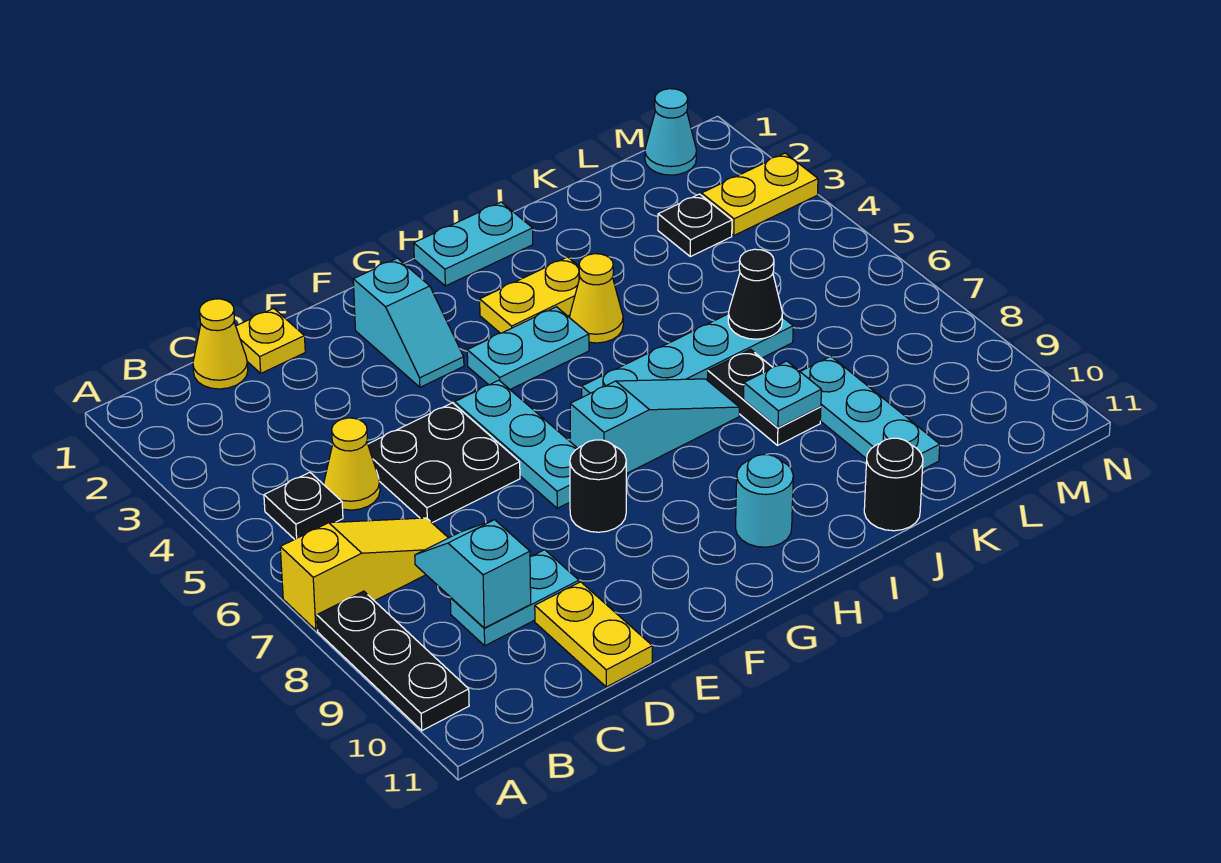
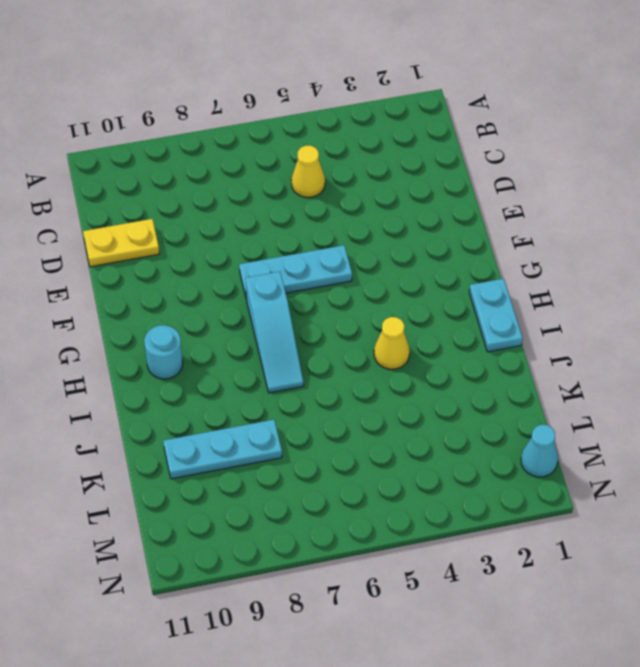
none -> yellow 1x3 slope [280,518,448,630]
none -> black 1x3 plate [317,591,469,731]
none -> black 1x1 plate [264,472,343,539]

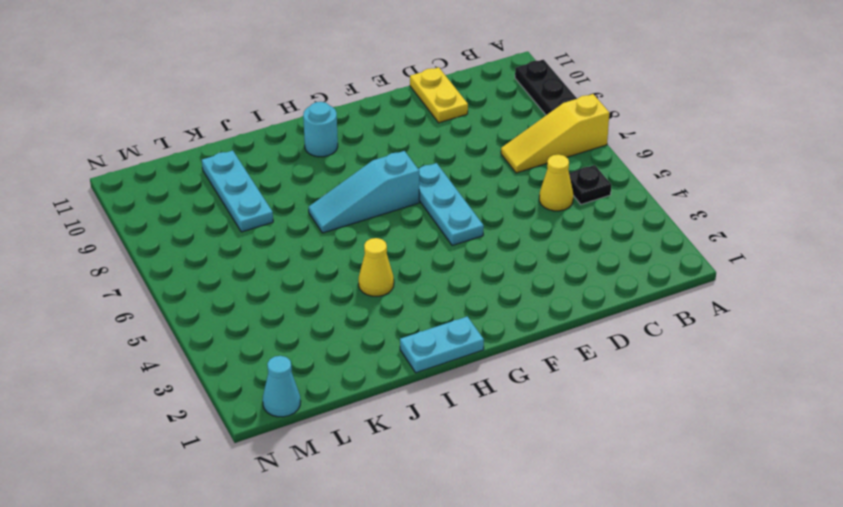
none -> yellow 1x1 cone [193,299,248,389]
none -> cyan 1x2 plate [450,550,579,646]
none -> yellow 1x1 plate [236,308,305,373]

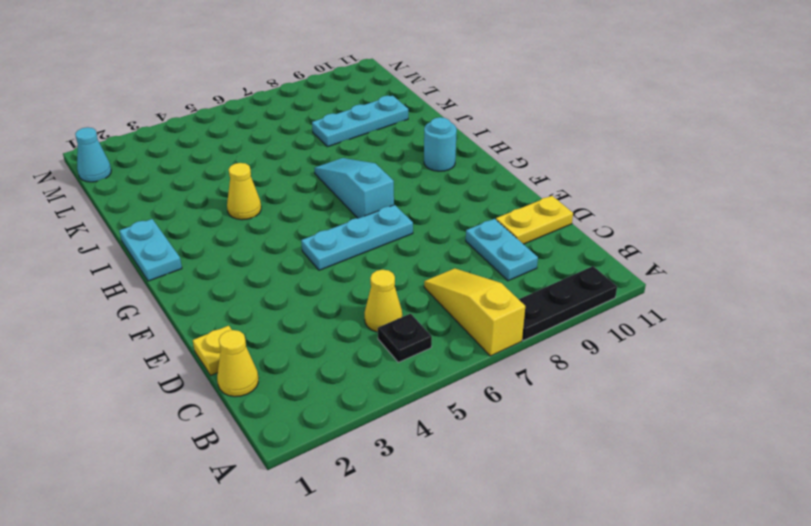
none -> black 2x2 plate [368,403,520,523]
none -> cyan 1x2 slope [353,258,464,387]
none -> black 1x1 round brick [570,440,626,532]

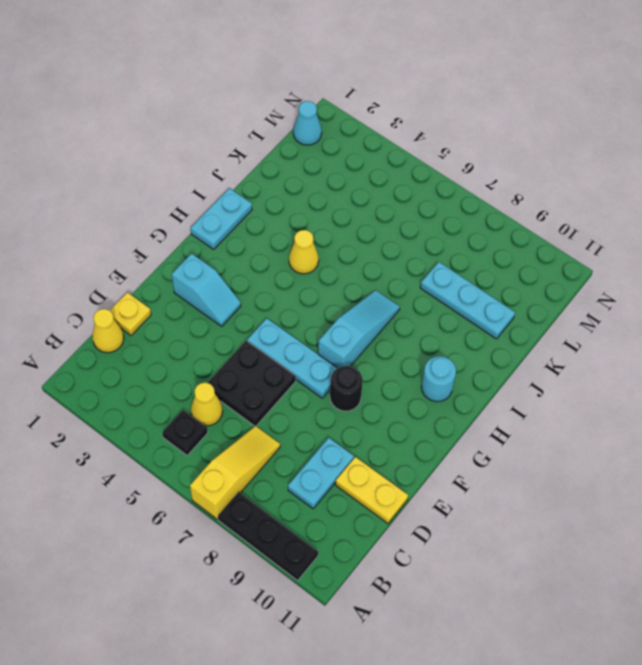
none -> cyan 1x2 plate [467,307,589,389]
none -> yellow 1x2 plate [480,257,580,333]
none -> cyan 1x4 plate [582,314,793,397]

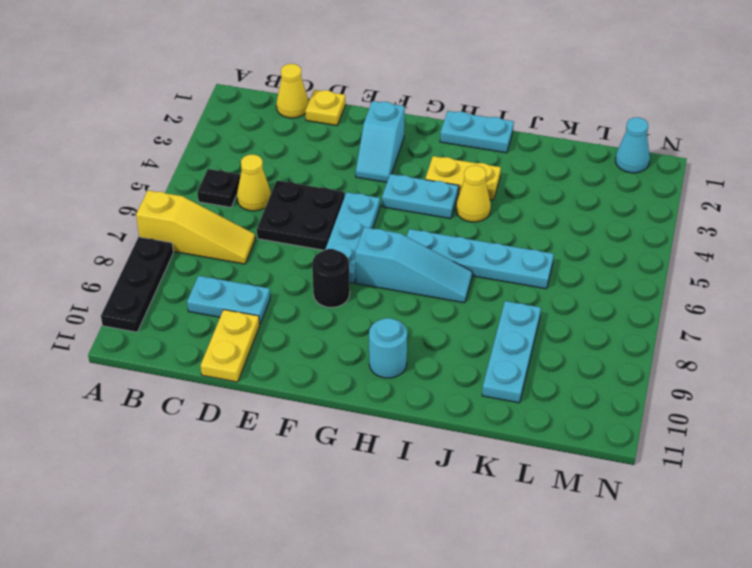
none -> black 1x2 plate [708,349,821,445]
none -> black 1x1 round brick [864,438,923,531]
none -> black 1x1 plate [658,194,732,257]

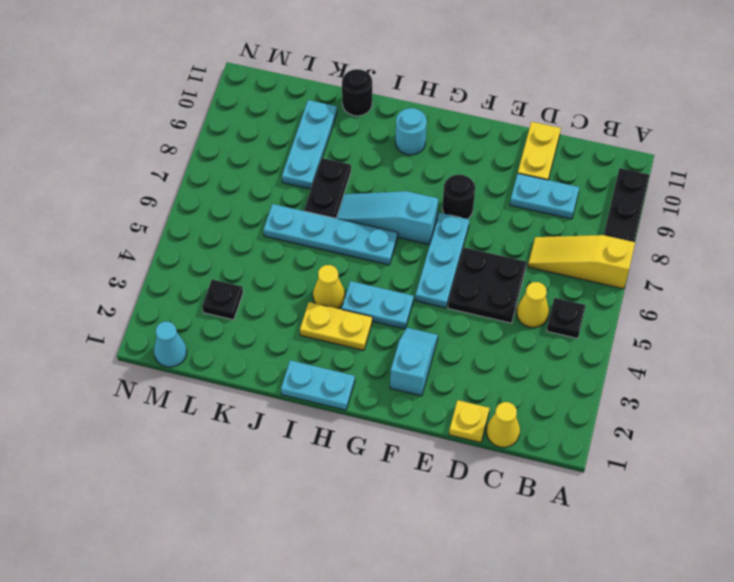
none -> yellow 1x2 plate [702,153,818,235]
none -> cyan 1x2 slope [415,520,531,628]
none -> cyan 1x1 plate [744,361,821,428]

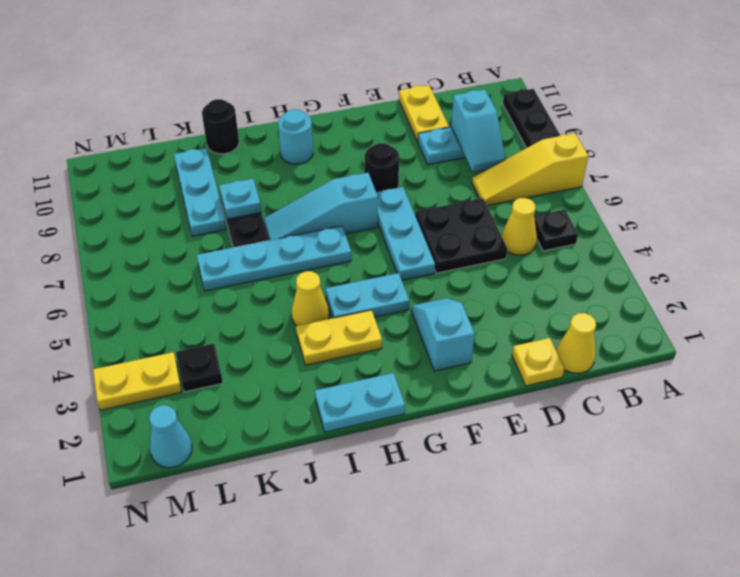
none -> black 1x1 cone [728,249,783,339]

